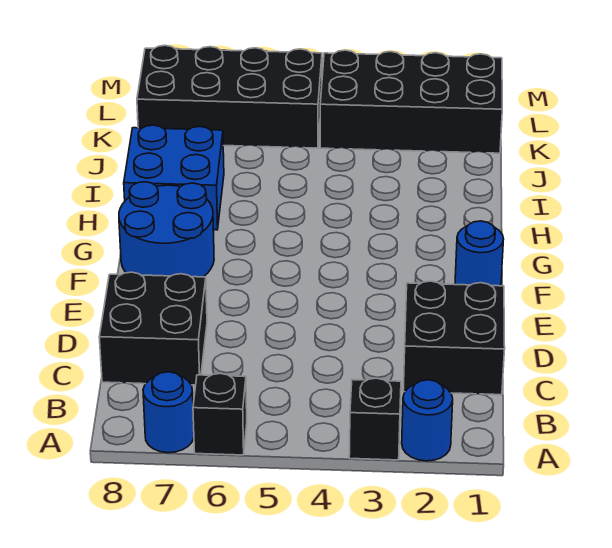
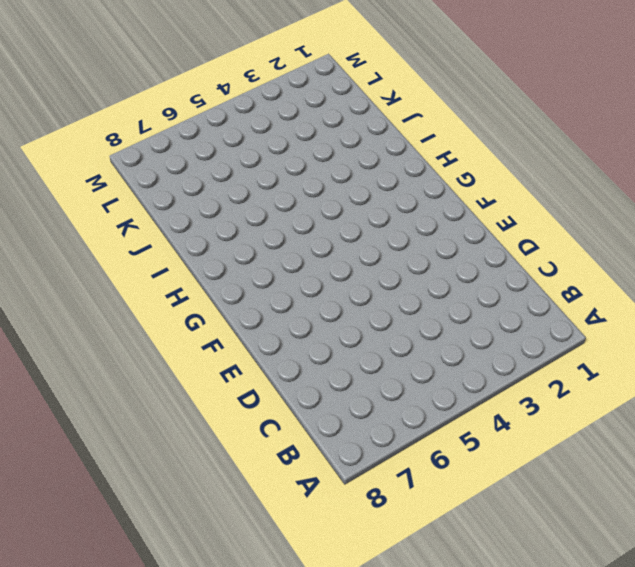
none -> blue 1x1 round brick [402,380,453,461]
none -> black 1x1 brick [349,378,401,460]

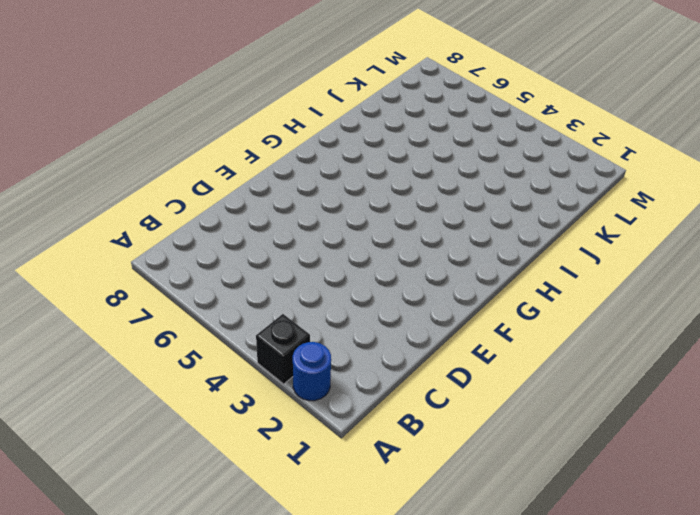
none -> black 1x1 brick [193,373,247,455]
none -> blue 1x1 round brick [143,372,194,453]

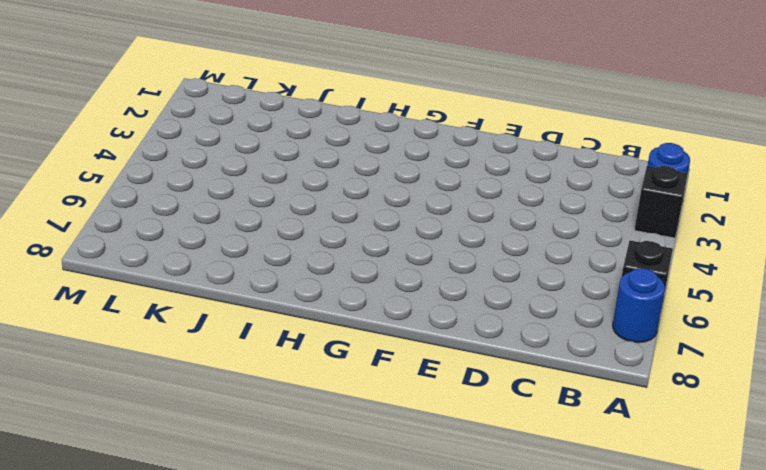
none -> black 2x2 brick [403,281,505,395]
none -> black 2x2 brick [99,272,207,385]

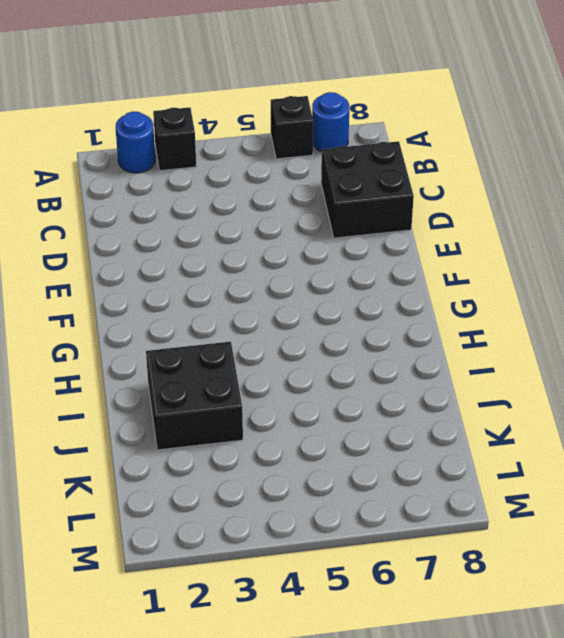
black 2x2 brick [146,342,243,450] -> black 2x2 brick moved to [403,281,505,395]
none -> blue 1x1 round brick [455,221,504,286]
none -> blue 2x2 round brick [119,182,214,277]

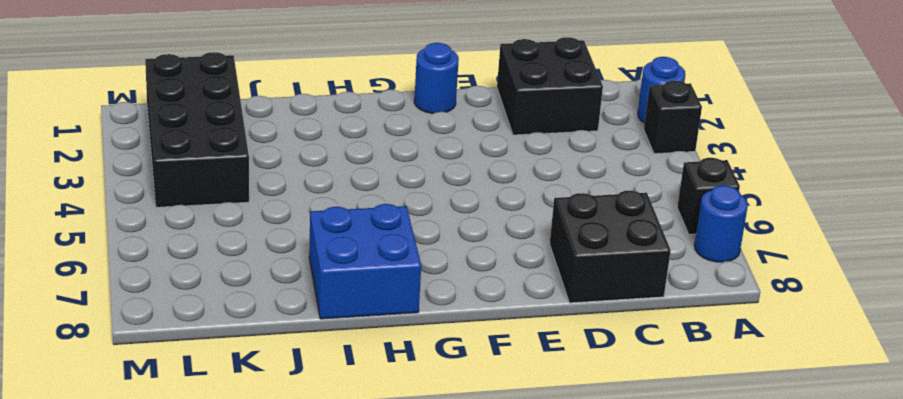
none -> blue 2x2 round brick [119,182,214,277]
none -> black 2x4 brick [137,45,322,148]

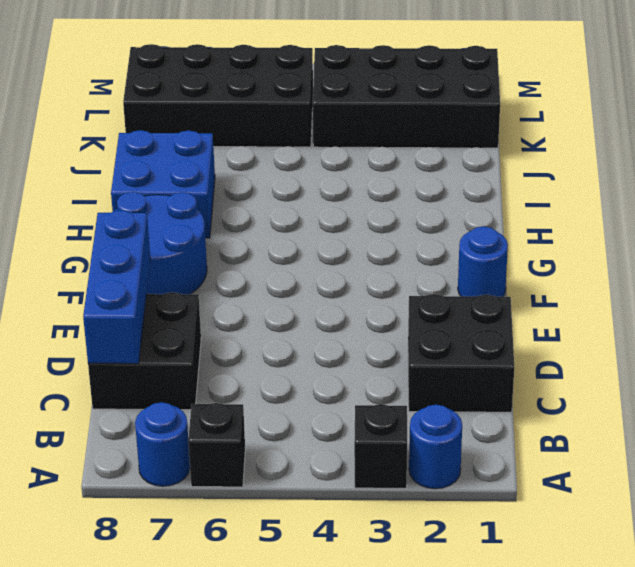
blue 1x3 brick [83,210,150,364] -> none

